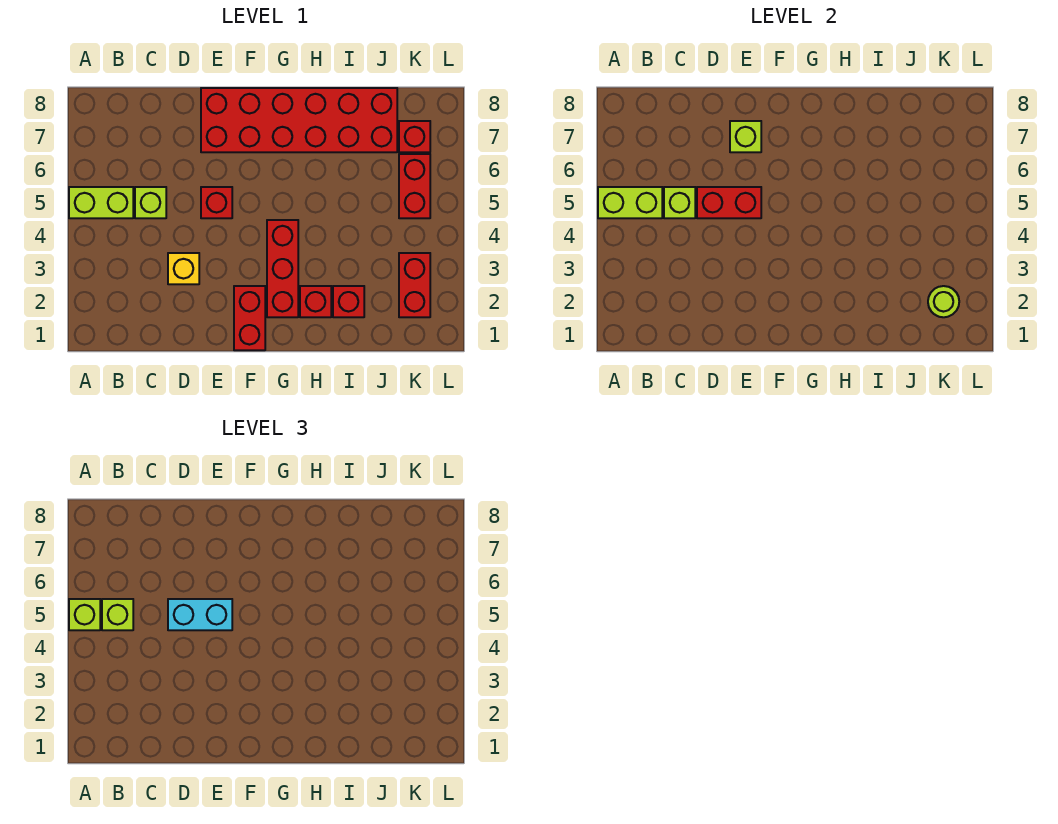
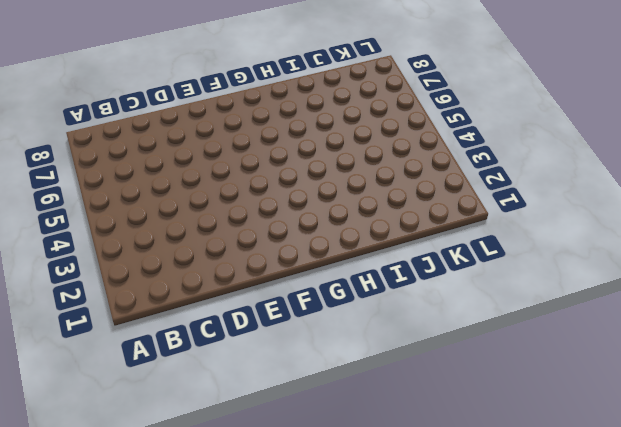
none -> lime 1x2 brick [69,187,133,218]
none -> lime 1x1 brick [135,187,166,218]
none -> yellow 1x1 brick [168,253,199,284]

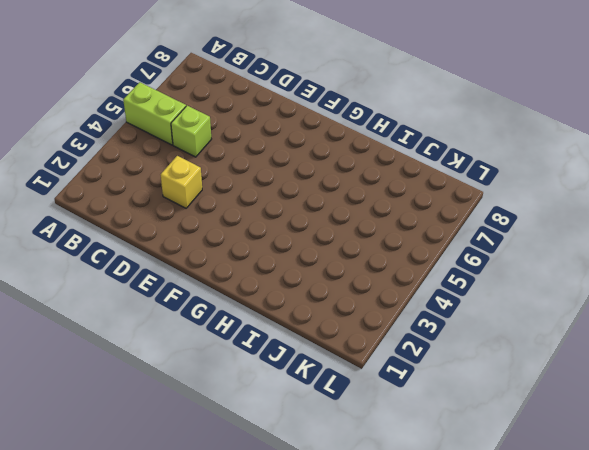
none -> red 1x1 brick [201,187,232,218]
none -> red 2x6 brick [201,88,397,152]
none -> red 1x2 brick [234,286,265,350]

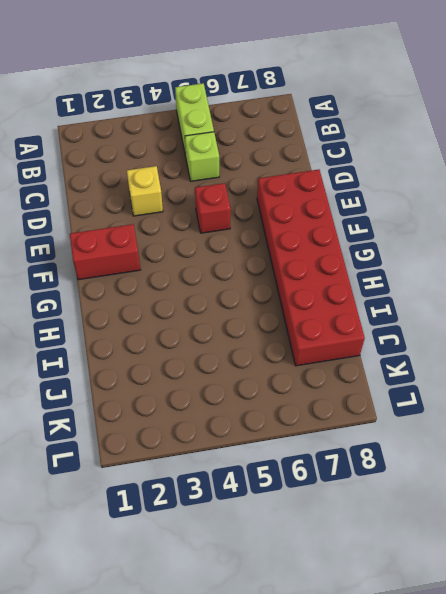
none -> red 1x3 brick [267,220,298,317]
none -> red 1x1 brick [300,286,331,317]
none -> red 1x1 brick [333,286,364,317]

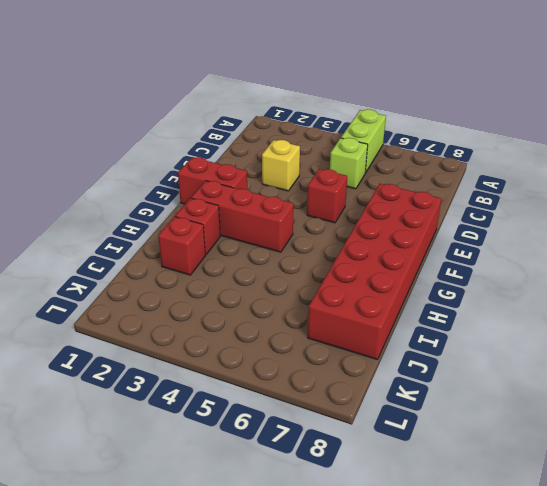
none -> red 1x2 brick [399,253,430,317]
none -> red 1x2 brick [399,154,430,218]
none -> red 1x1 brick [399,121,430,152]

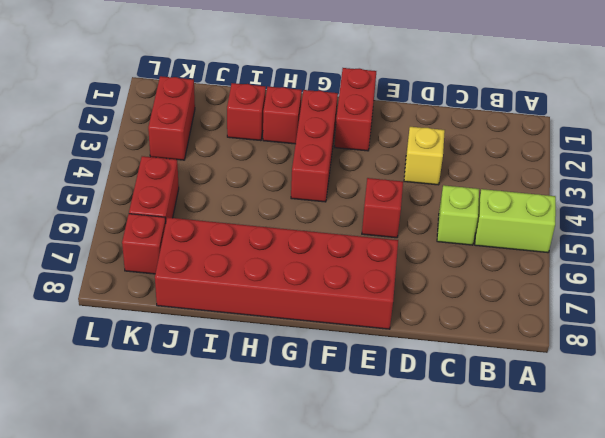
none -> lime 1x2 brick [598,187,662,218]
none -> lime 1x1 brick [664,187,695,218]
none -> red 1x2 brick [697,187,761,218]

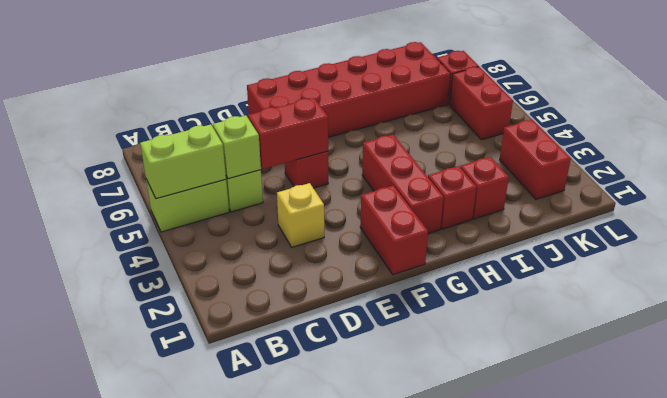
none -> lime 1x1 brick [730,121,761,152]
none -> lime 1x1 round brick [928,286,959,317]
none -> lime 1x1 brick [69,599,100,630]

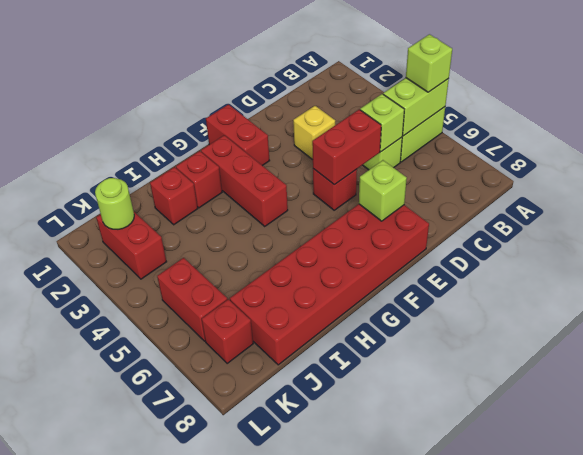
none -> lime 1x1 brick [102,599,133,630]
none -> cyan 1x2 brick [168,599,232,630]

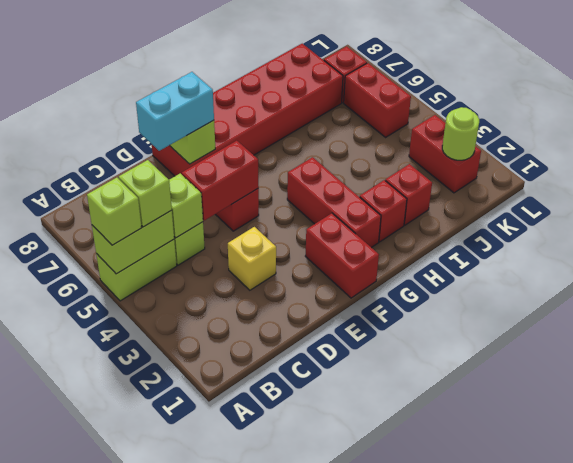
cyan 1x2 brick [136,72,214,151] -> cyan 1x2 brick moved to [168,599,232,630]

